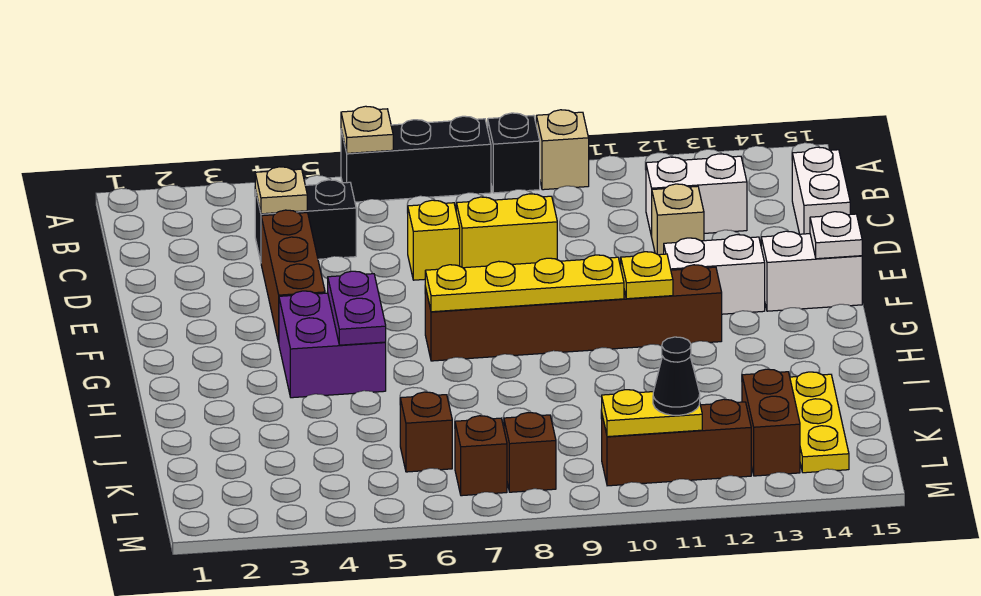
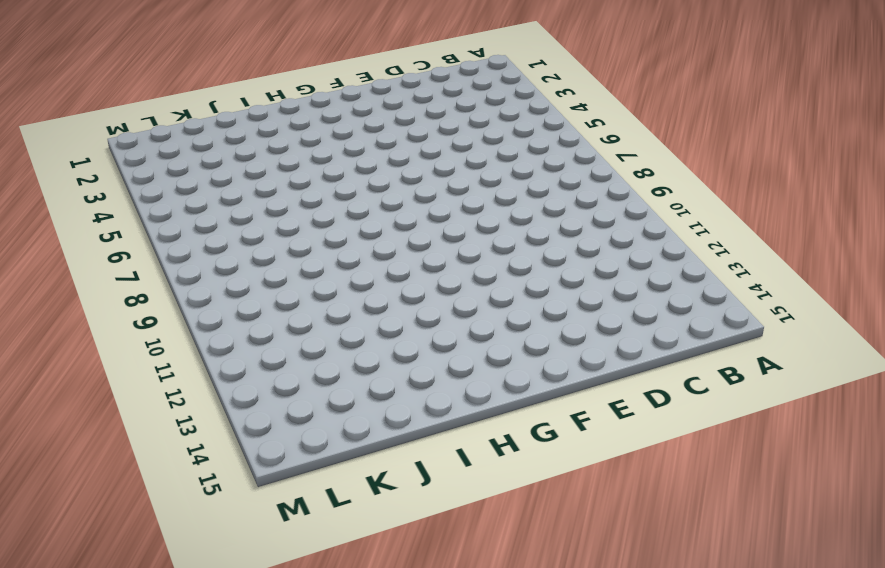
none -> black 1x3 brick [341,116,491,202]
none -> black 1x1 brick [488,113,540,193]
none -> tan 1x1 brick [536,110,589,190]

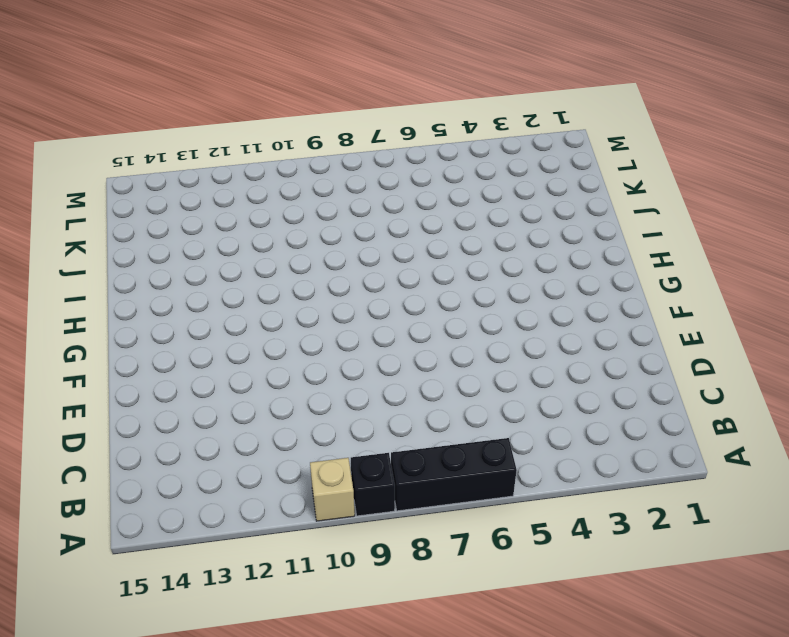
none -> black 1x2 brick [255,180,356,261]
none -> white 1x2 brick [646,154,747,237]
none -> white 1x2 brick [792,147,850,234]

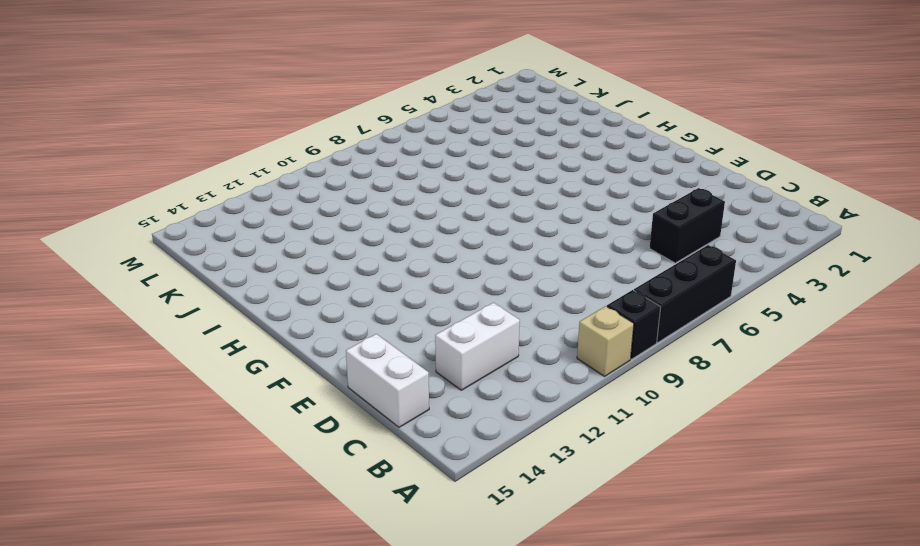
none -> brown 1x3 brick [261,210,325,343]
none -> yellow 1x1 brick [408,200,460,280]
none -> yellow 1x2 brick [456,194,557,268]

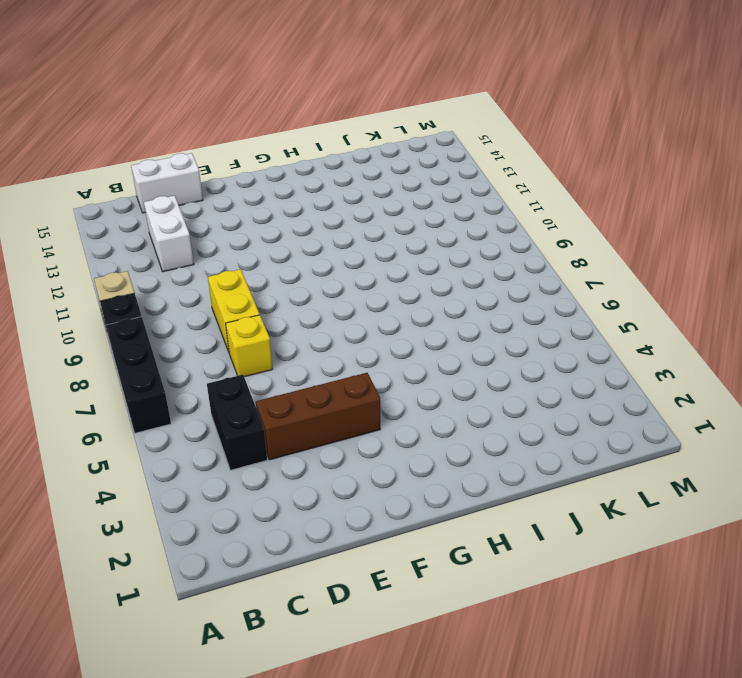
none -> tan 1x1 brick [652,184,704,255]
none -> white 1x2 brick [664,235,765,314]
none -> white 1x2 brick [761,231,862,311]

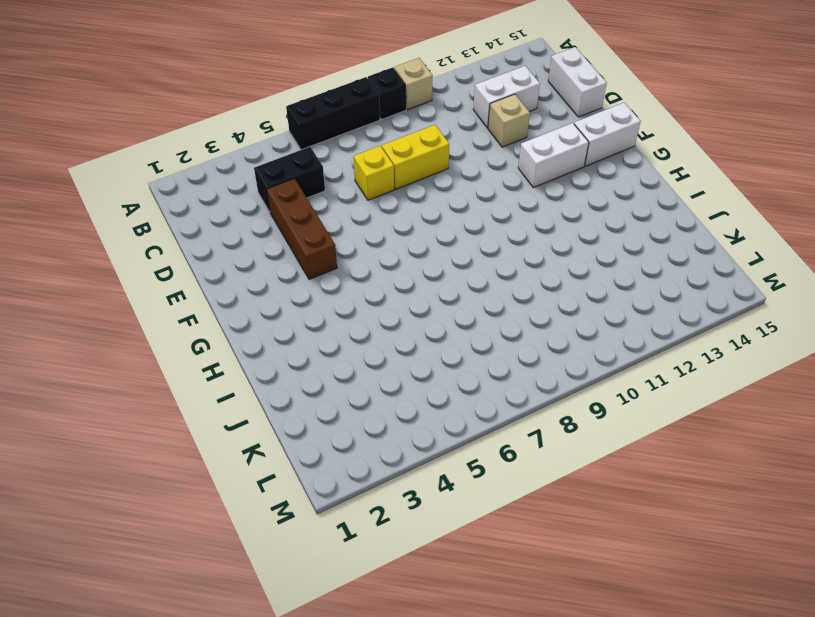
none -> purple 2x2 brick [279,291,386,398]
none -> brown 1x6 brick [425,265,722,361]
none -> yellow 1x3 plate [790,372,849,473]

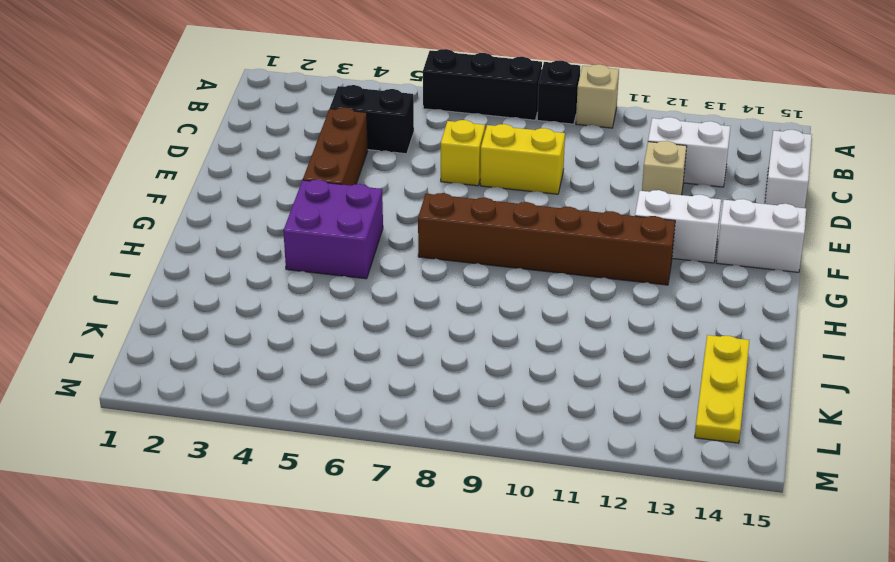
none -> brown 1x1 brick [400,392,452,472]
none -> brown 1x2 brick [742,369,800,476]
none -> brown 1x1 brick [455,416,507,496]

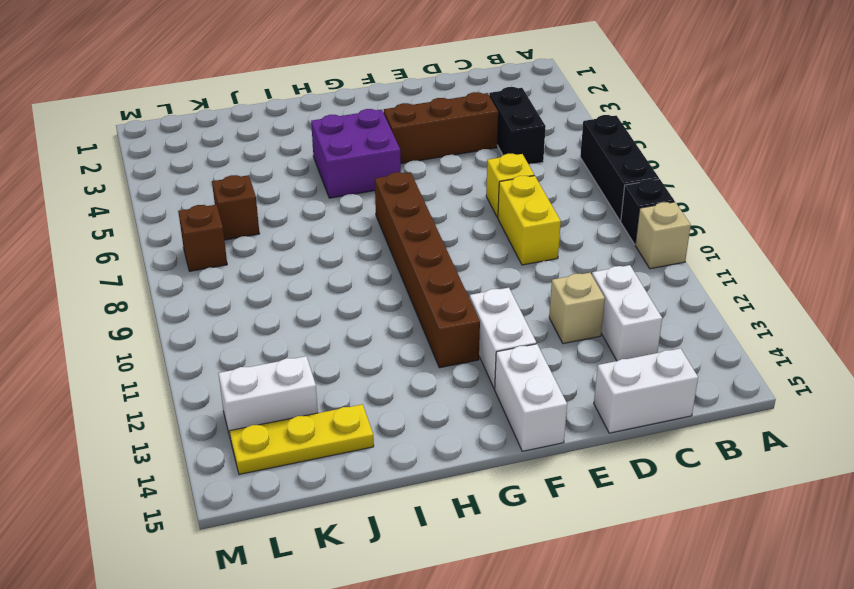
white 1x2 brick [218,356,318,439] -> brown 1x2 brick [742,369,800,476]
none -> brown 1x1 brick [504,413,556,492]
none -> brown 1x3 brick [602,399,751,486]
none -> tan 1x1 plate [341,106,393,153]

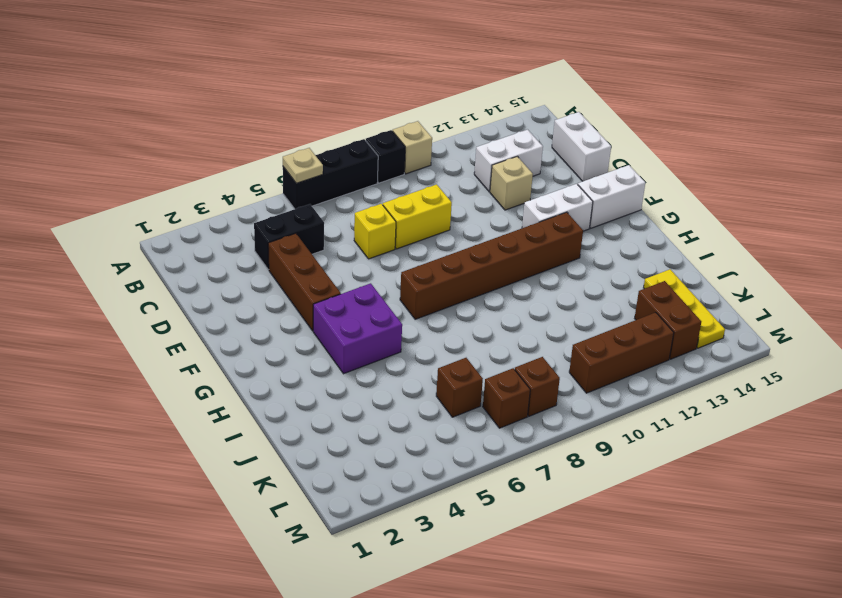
none -> tan 1x1 plate [255,167,307,214]
none -> white 1x1 plate [810,212,862,259]
none -> purple 1x2 plate [327,271,386,345]

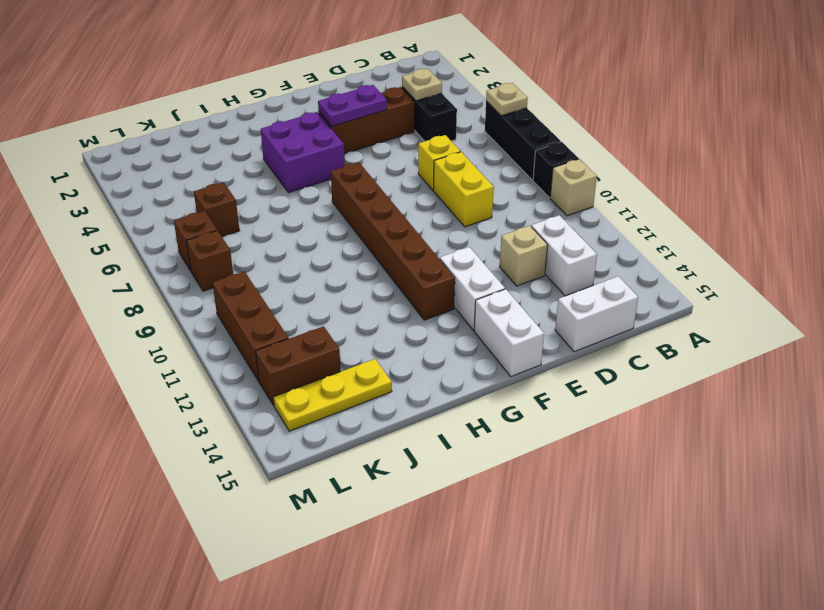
purple 1x2 plate [318,85,387,126] -> purple 1x2 plate moved to [327,271,386,345]
none -> white 1x1 plate [810,212,862,259]
none -> yellow 1x4 plate [425,255,624,312]
none -> yellow 1x1 plate [621,252,673,299]

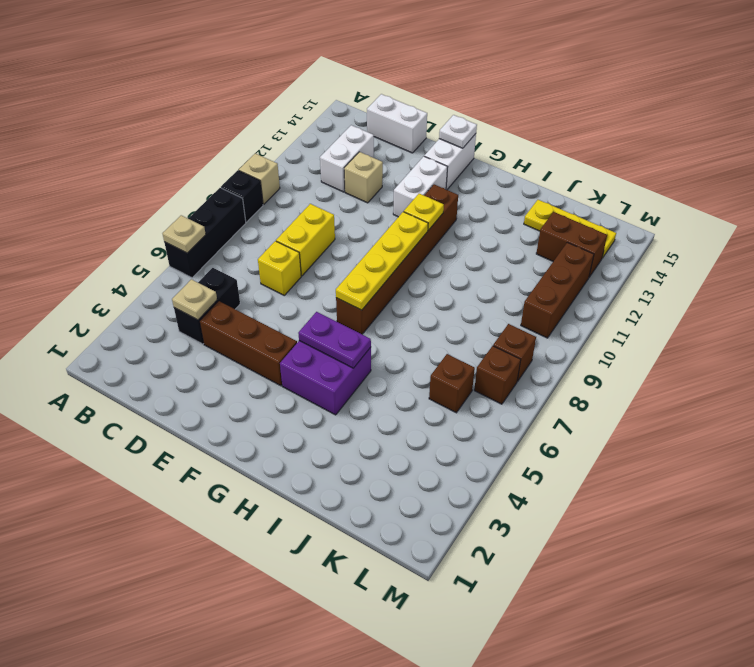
none -> yellow 1x2 plate [602,390,702,437]
none -> black 1x1 cone [653,337,700,415]

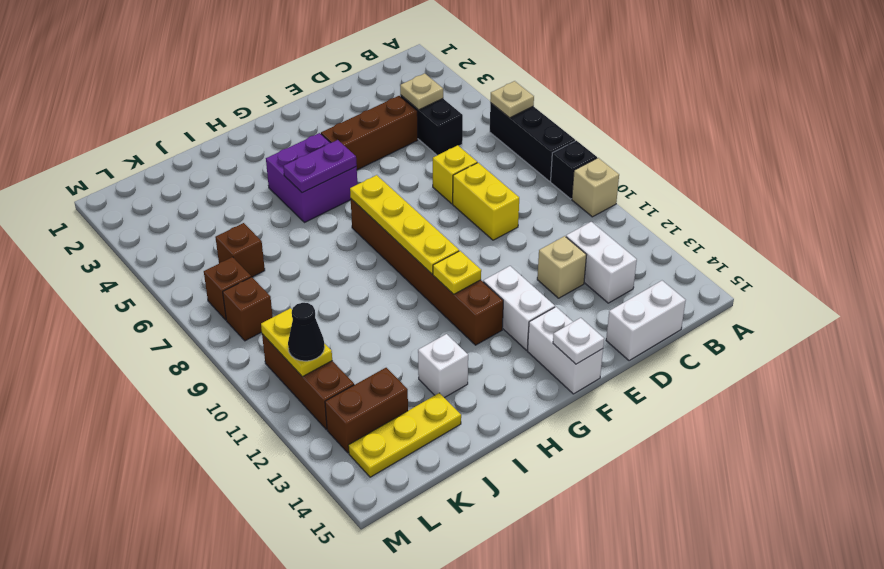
white 1x1 brick [418,334,468,398] -> none

